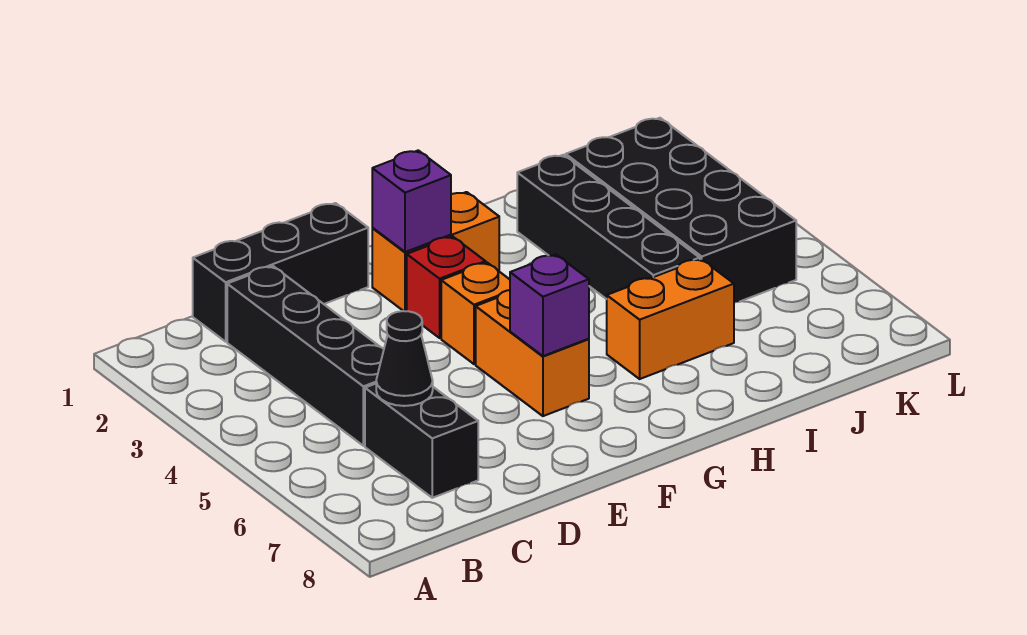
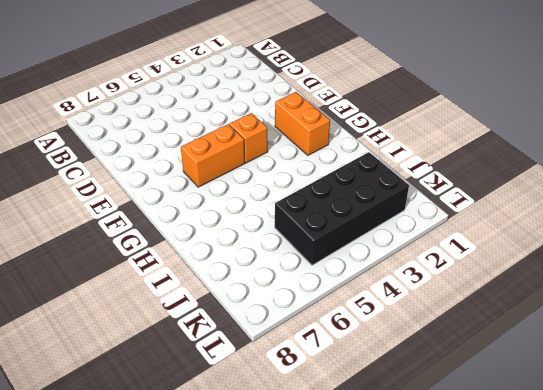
none -> black 1x3 brick [193,203,368,342]
none -> black 1x4 brick [227,266,384,446]
none -> black 1x2 brick [365,384,478,498]

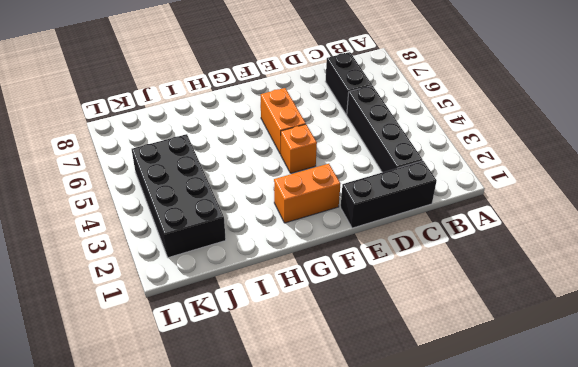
none -> red 1x1 brick [407,236,486,338]
none -> orange 1x2 brick [607,259,734,379]
none -> black 1x4 brick [517,155,700,299]

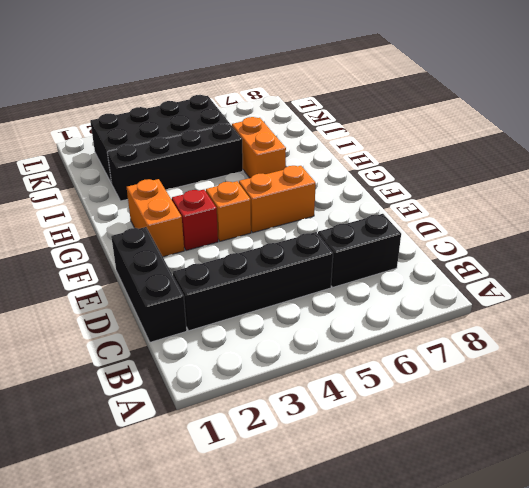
none -> black 1x1 cone [376,311,433,406]
none -> purple 1x1 brick [372,150,451,252]
none -> purple 1x1 brick [510,255,589,356]

